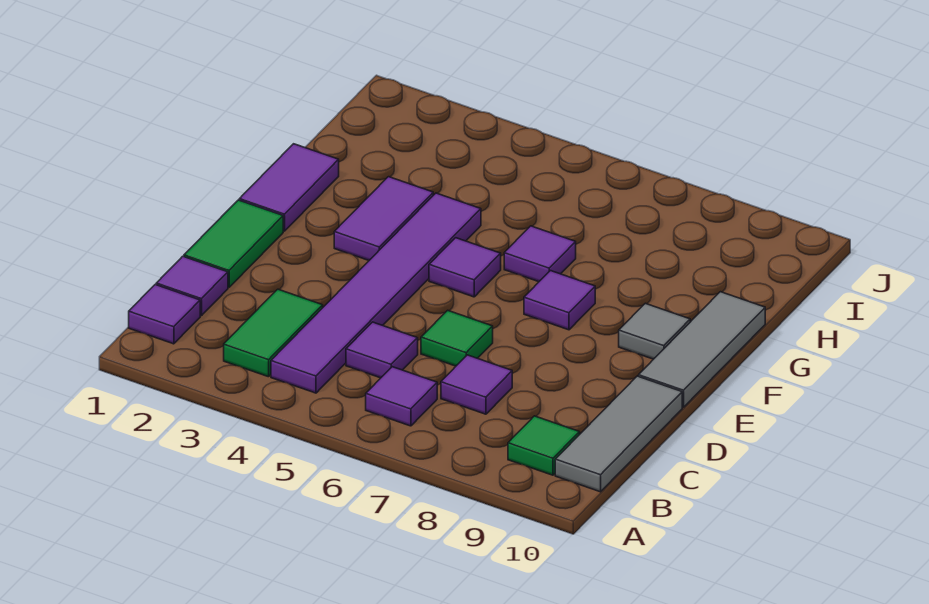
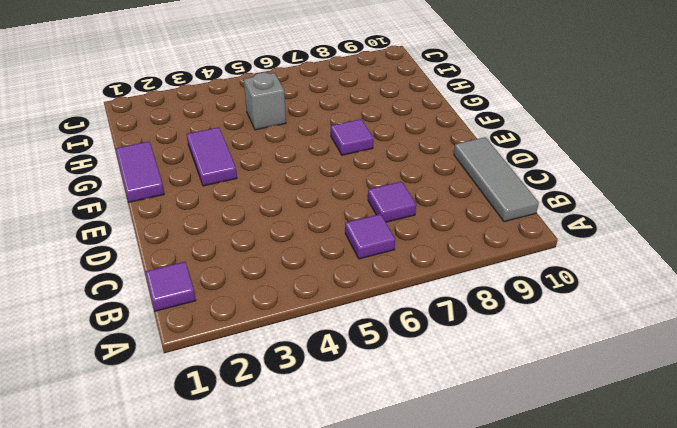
grey 1x1 brick [244,73,286,130] -> none
none -> green 1x2 tile [224,289,323,377]
none -> purple 1x6 tile [271,193,481,393]
none -> green 1x1 tile [508,416,580,475]

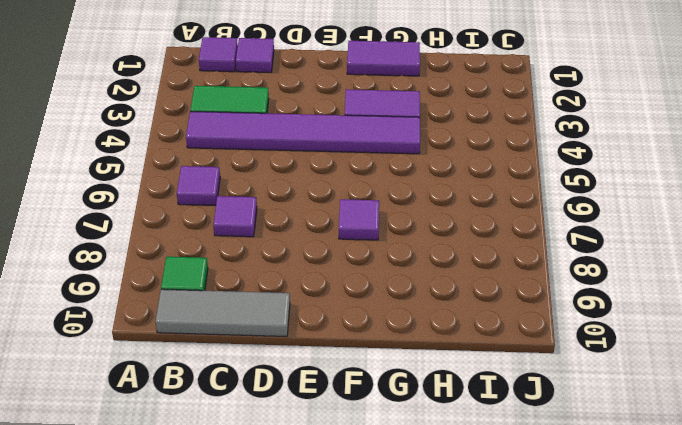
none -> purple 1x1 tile [346,322,418,378]
none -> green 1x2 tile [184,200,283,287]
none -> green 1x1 tile [421,310,493,366]

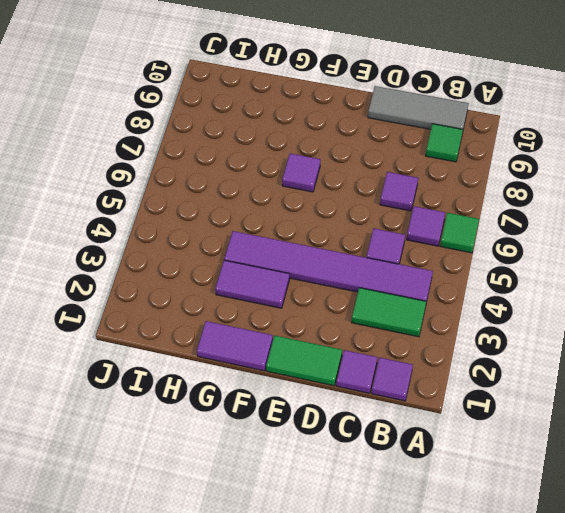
green 1x1 tile [440,213,479,253] -> green 1x1 tile moved to [421,310,493,366]
none -> grey 1x3 tile [639,292,765,407]
none -> purple 1x1 tile [429,238,501,297]
none -> grey 1x1 tile [619,303,690,359]

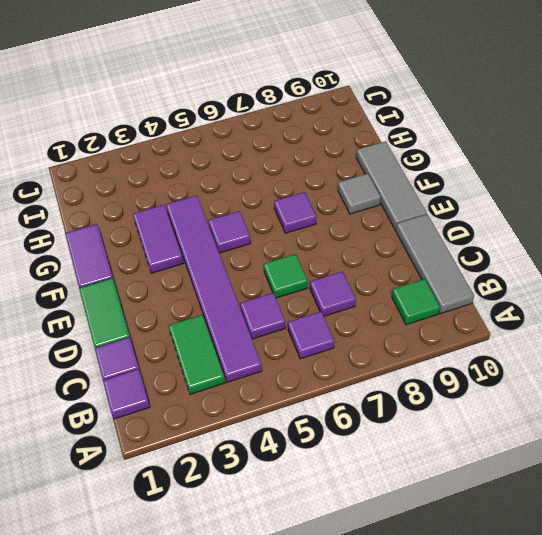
none -> purple 1x1 tile [504,226,576,282]

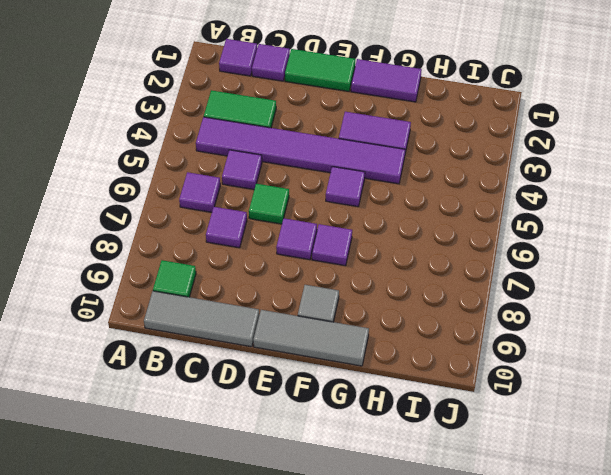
purple 1x1 tile [276,218,317,260] -> purple 1x1 tile moved to [504,226,576,282]

